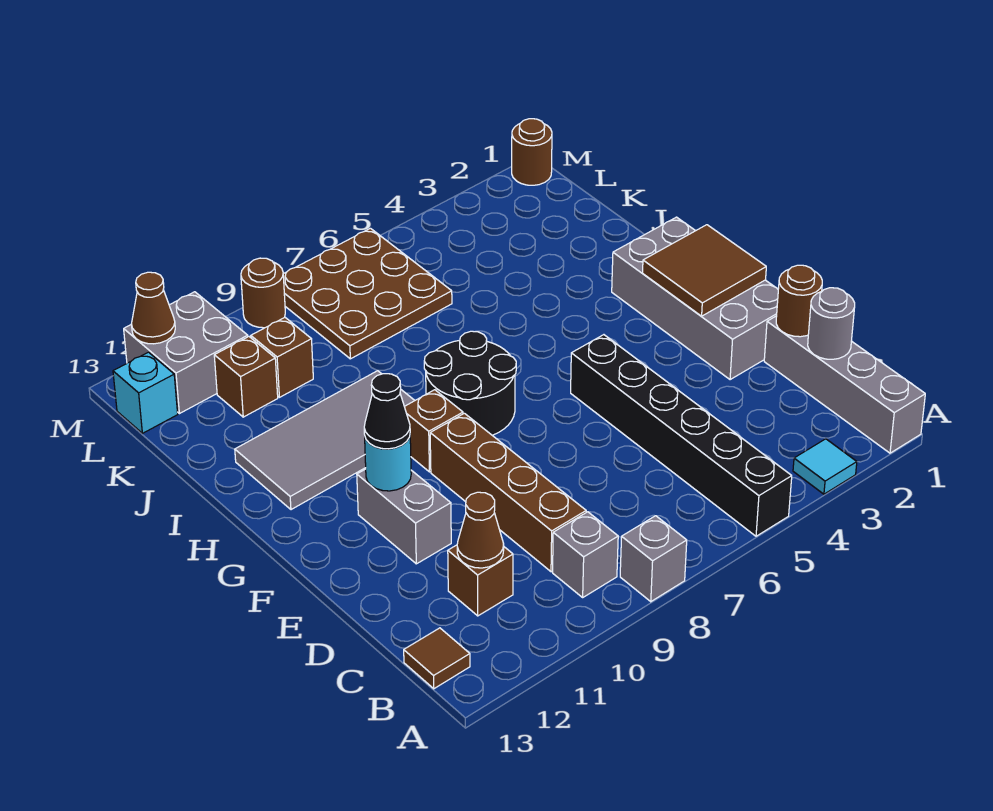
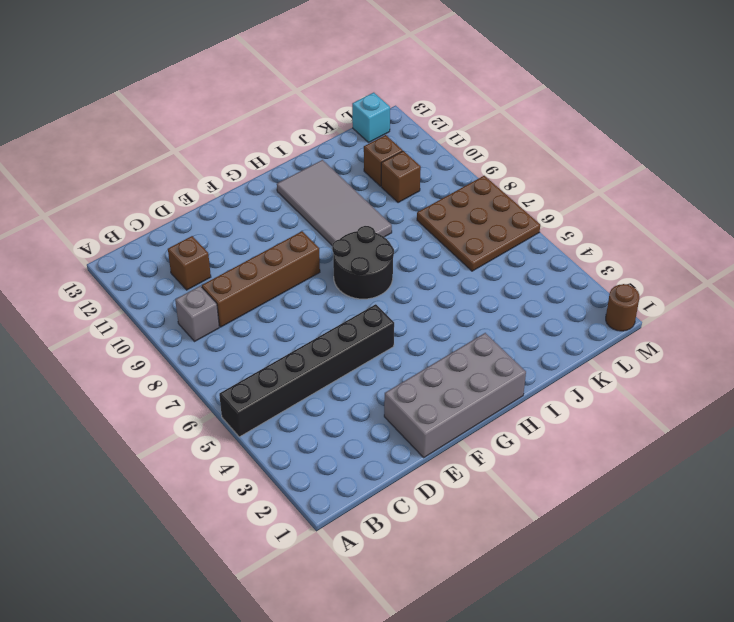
none -> grey 1x4 brick [764,316,925,453]
none -> cyan 1x1 tile [793,439,857,494]
none -> grey 1x1 brick [620,516,687,602]

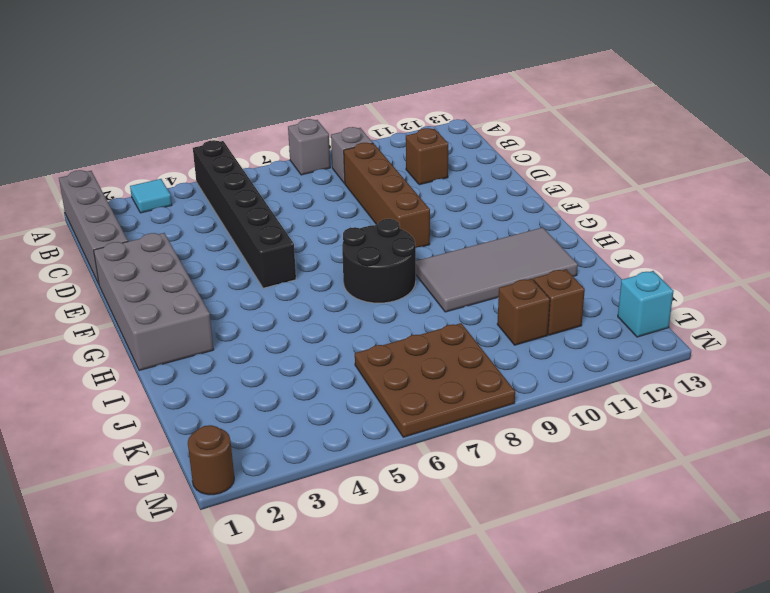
none -> brown 1x1 tile [404,628,470,689]
none -> grey 1x2 brick [357,469,451,564]
none -> brown 1x1 brick [404,390,463,472]

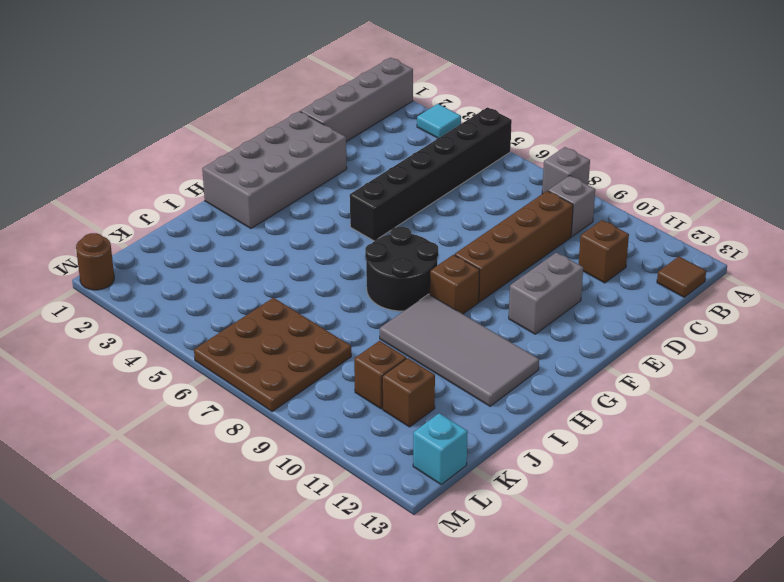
none -> grey 2x2 brick [124,292,248,414]
none -> brown 1x1 round brick [241,258,285,328]
none -> grey 1x1 round brick [808,288,855,359]

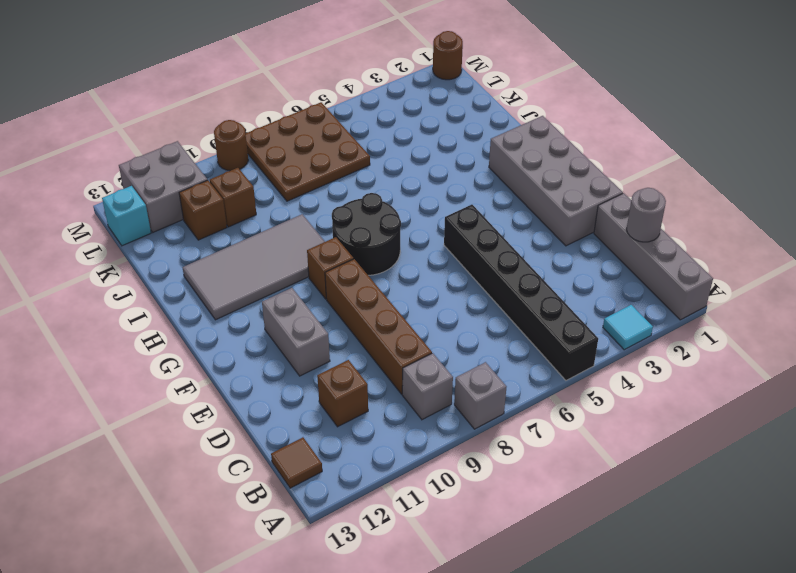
none -> brown 1x1 cone [457,492,504,568]
none -> brown 1x1 round brick [776,265,822,337]
none -> brown 2x2 tile [643,225,766,316]

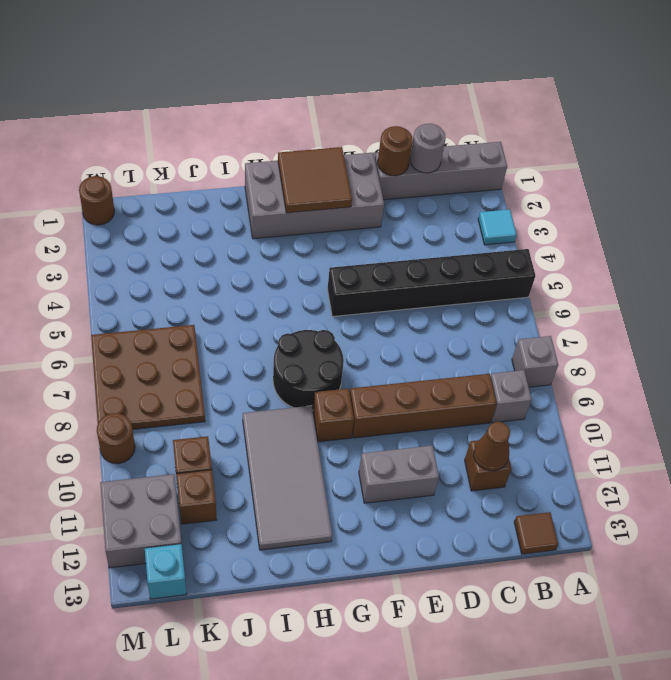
none -> cyan 1x1 round brick [365,437,411,491]
none -> brown 1x1 cone [132,272,175,344]
none -> black 1x1 cone [364,374,410,449]

